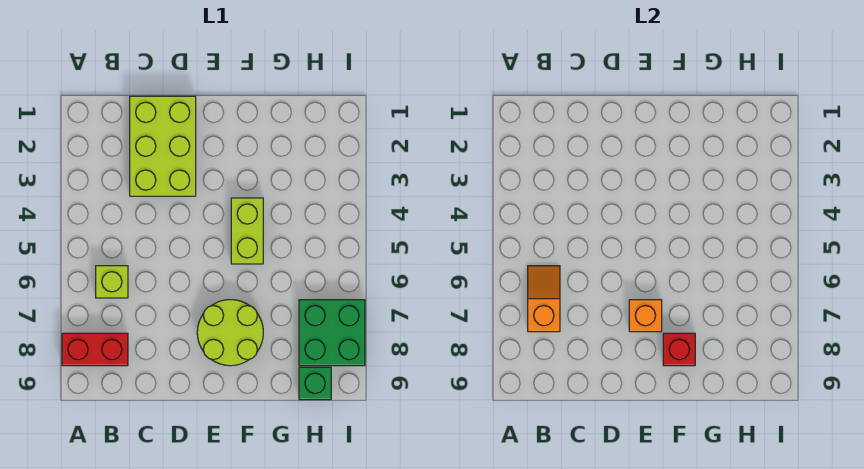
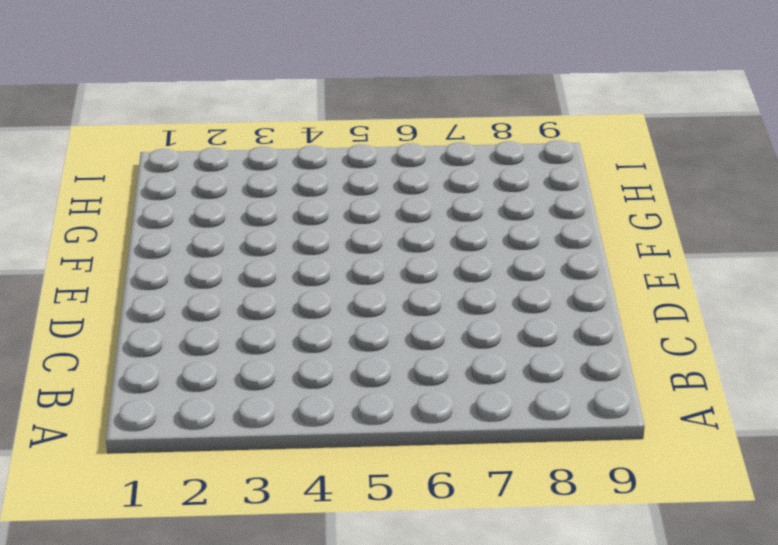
none -> red 1x2 brick [62,333,128,366]
none -> lime 1x1 brick [96,266,128,298]

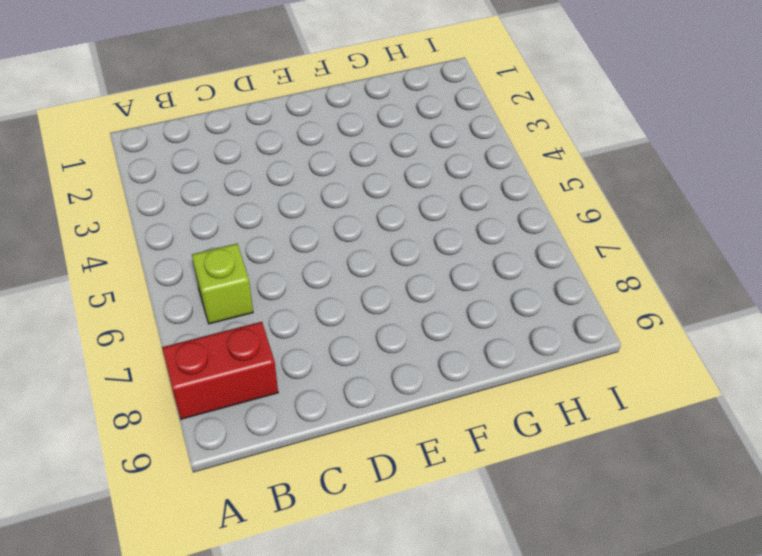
none -> lime 2x3 brick [130,96,196,196]
none -> lime 2x2 round brick [197,300,263,366]

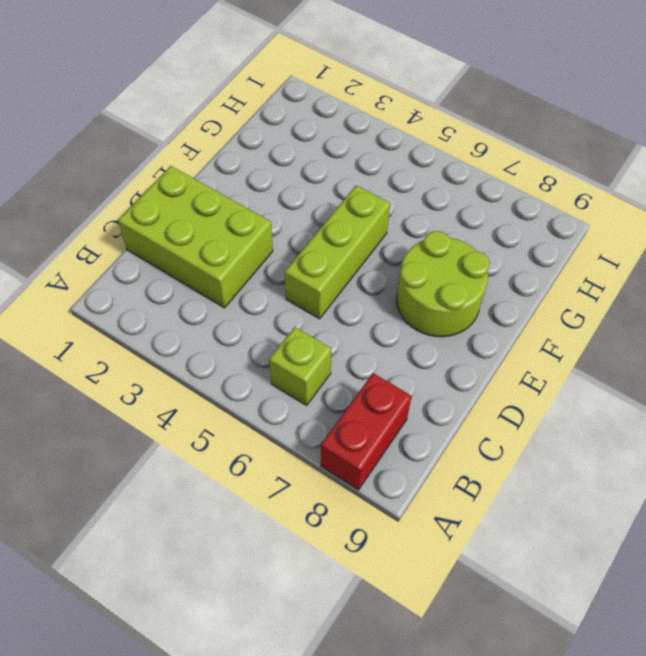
lime 1x3 brick [285,185,390,319] -> lime 1x2 brick [231,198,263,264]
none -> green 2x2 brick [299,300,365,366]
none -> green 1x1 brick [299,367,331,400]

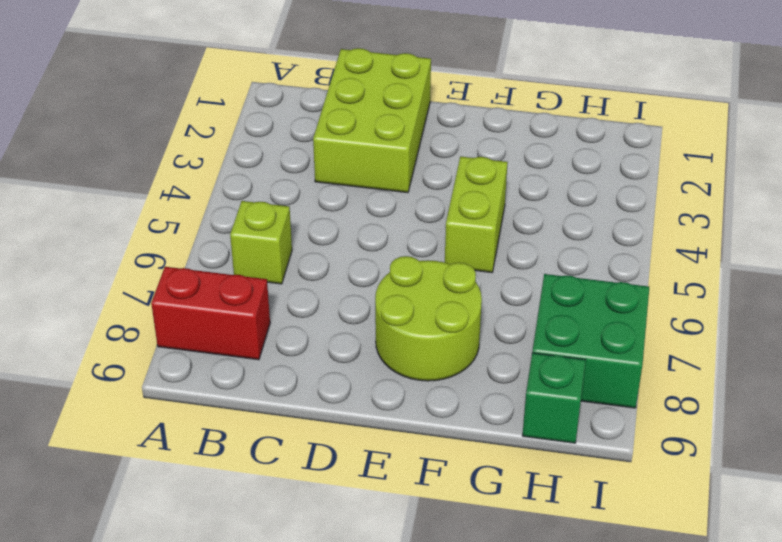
none -> orange 1x2 slope [528,266,560,332]
none -> orange 1x1 brick [629,300,662,332]

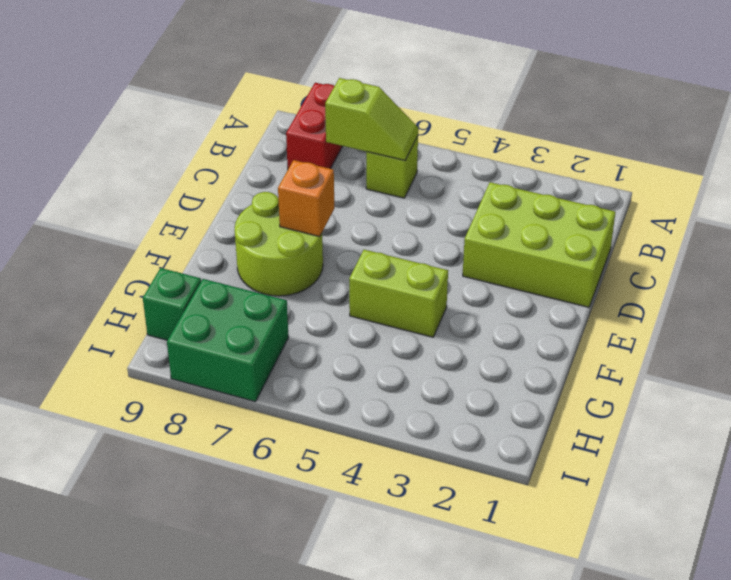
lime 1x2 slope [325,78,418,160] -> orange 1x2 slope [528,266,560,332]
none -> red 1x1 brick [663,333,695,366]

